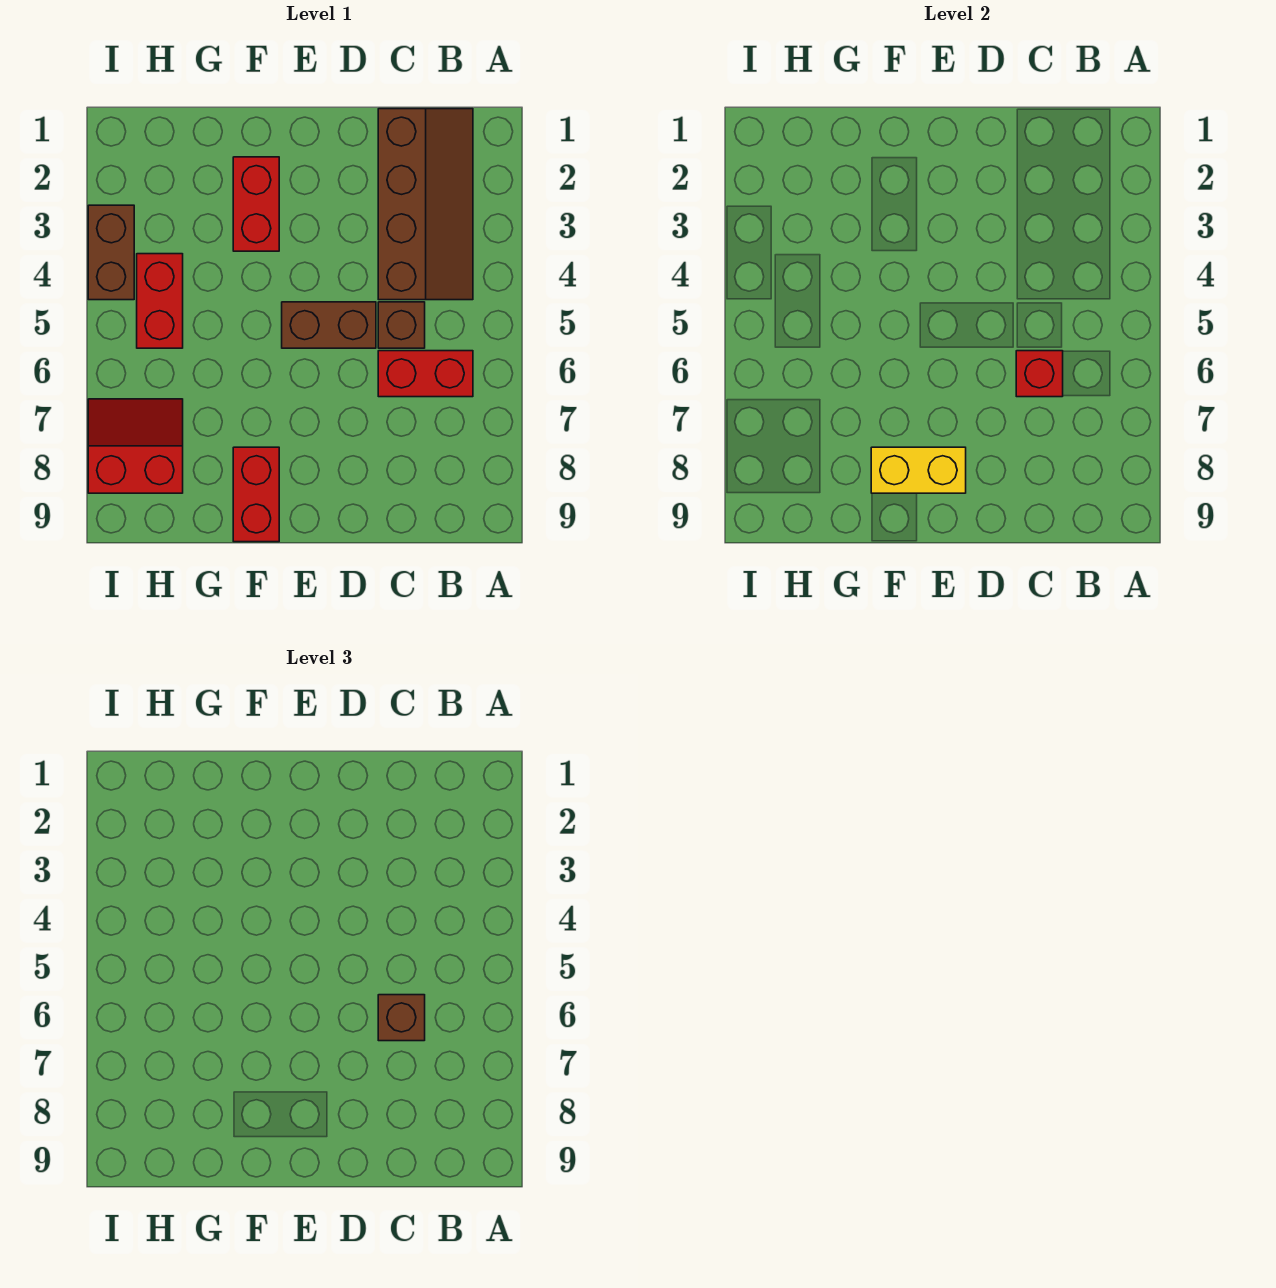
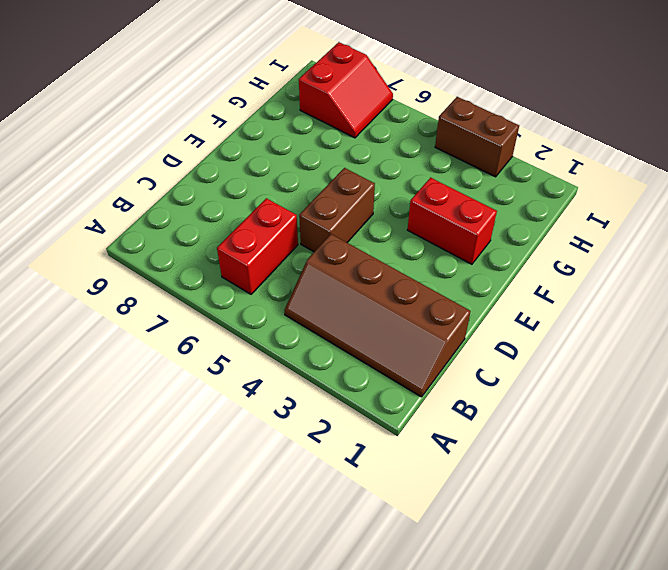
none -> brown 1x1 brick [378,302,425,348]
none -> red 1x2 brick [233,447,279,542]
none -> red 1x2 brick [137,254,183,348]

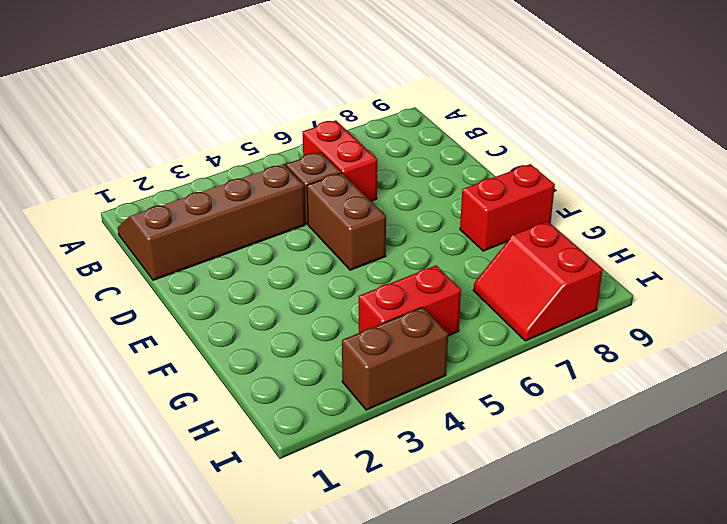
none -> red 1x2 brick [233,157,279,251]
none -> red 1x1 brick [1016,351,1063,397]
none -> yellow 1x2 brick [871,447,966,493]

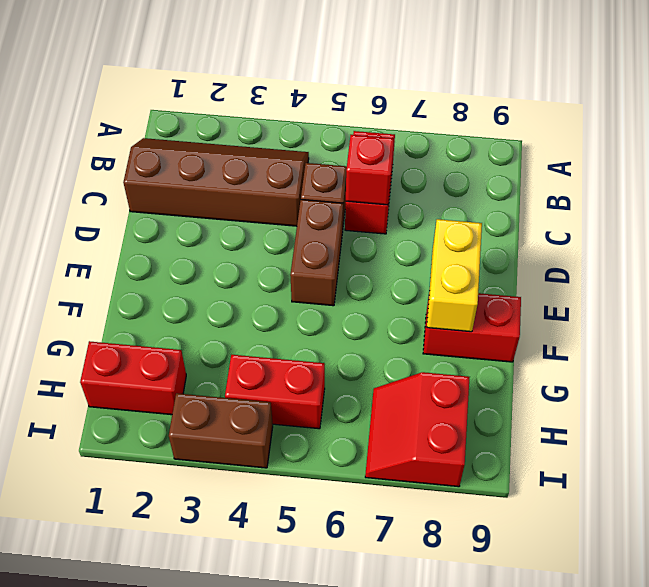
red 1x2 brick [80,341,186,415] -> red 1x2 brick moved to [233,157,279,251]
none -> brown 1x1 brick [378,995,425,1041]

